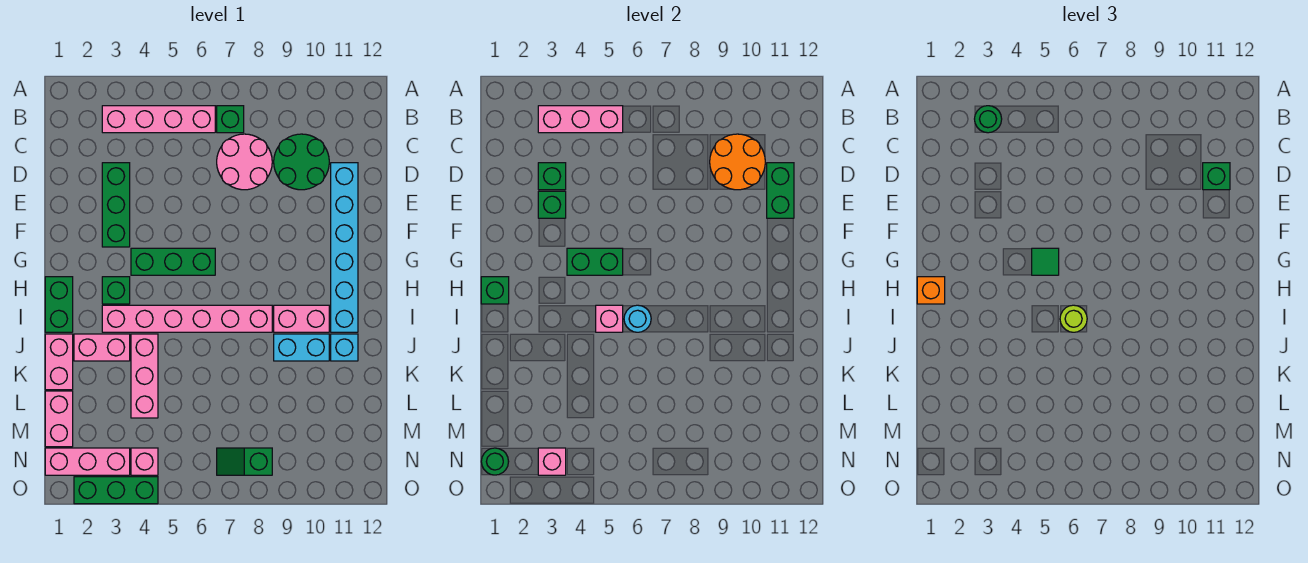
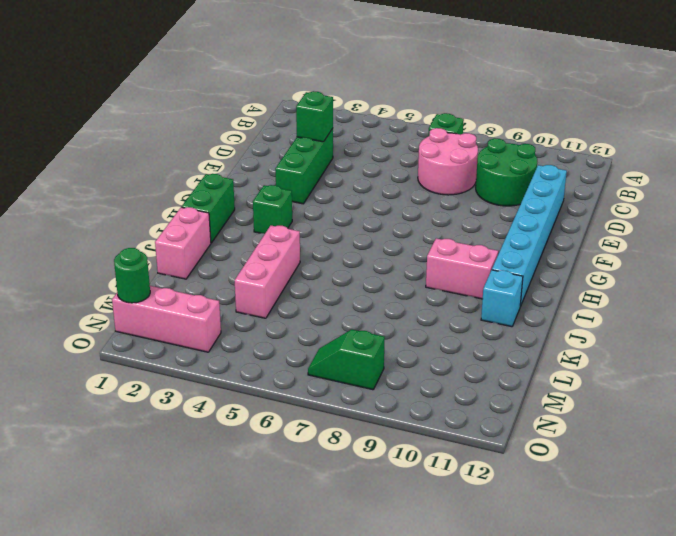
none -> pink 1x4 brick [102,106,215,133]
none -> green 1x3 brick [131,248,215,275]
none -> pink 1x6 brick [102,305,272,332]
none -> pink 1x2 brick [74,334,130,361]

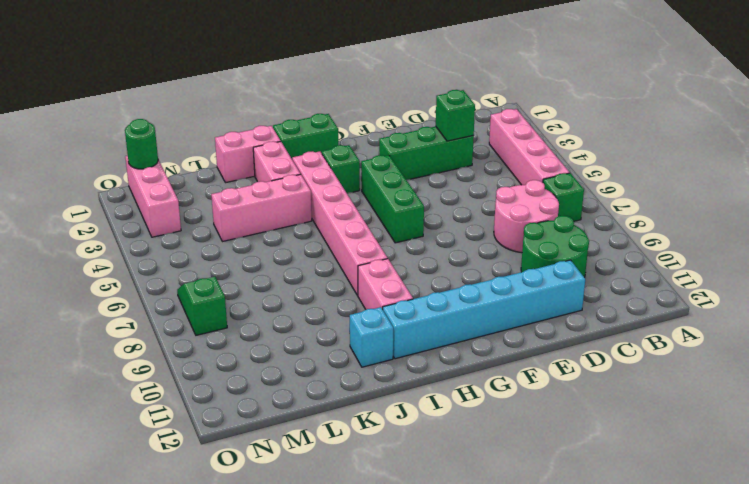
none -> cyan 1x2 brick [274,334,329,361]
none -> pink 1x2 brick [45,391,73,447]
none -> pink 1x1 brick [131,448,158,475]
none -> green 1x3 brick [74,477,158,504]

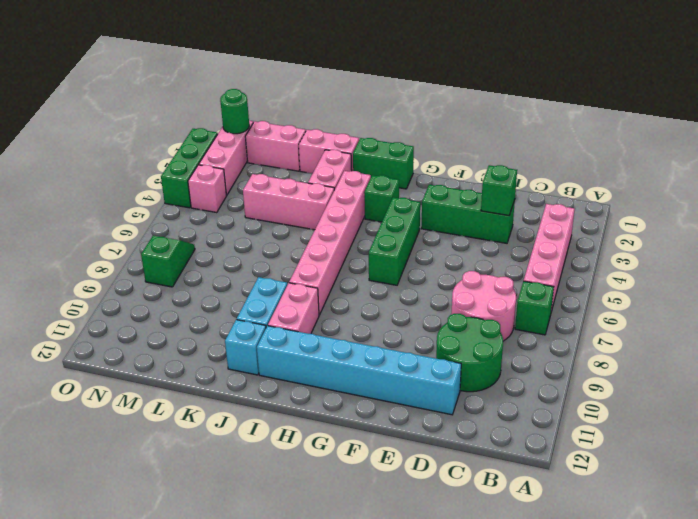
none -> pink 1x3 brick [538,106,623,133]
none -> orange 2x2 round brick [710,134,765,190]
none -> green 1x2 brick [767,163,794,218]
none -> green 1x1 brick [538,191,566,218]

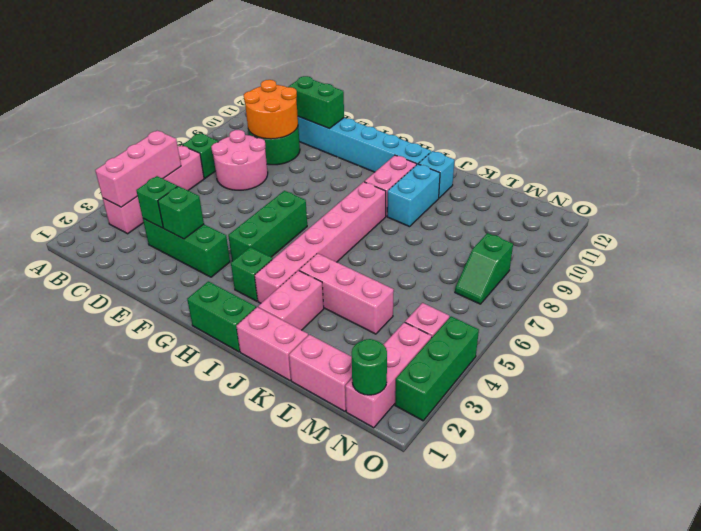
none -> green 1x2 brick [567,248,623,275]
none -> green 1x1 brick [481,277,509,304]
none -> pink 1x1 brick [596,305,623,332]
none -> cyan 1x1 round brick [624,305,651,332]

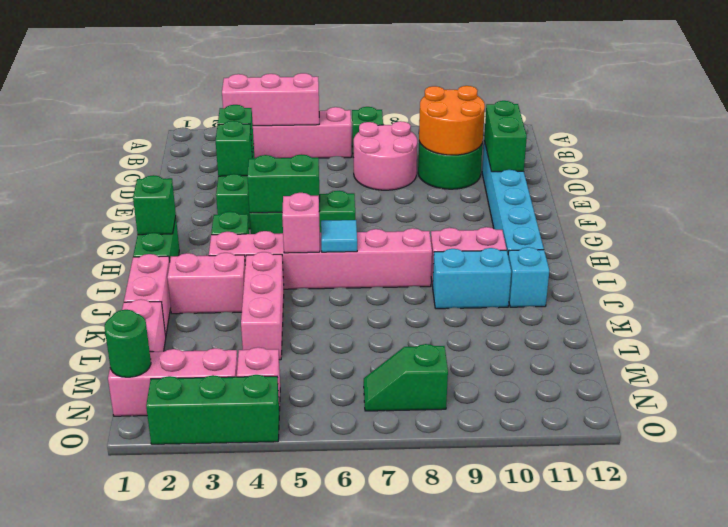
cyan 1x1 tile [321,220,357,252] -> cyan 1x1 round brick [624,305,651,332]
none -> pink 1x1 brick [538,448,566,475]
none -> green 1x1 round brick [975,106,1002,133]
none -> green 1x1 brick [1203,163,1230,190]
none -> green 1x1 tile [1032,248,1059,275]

